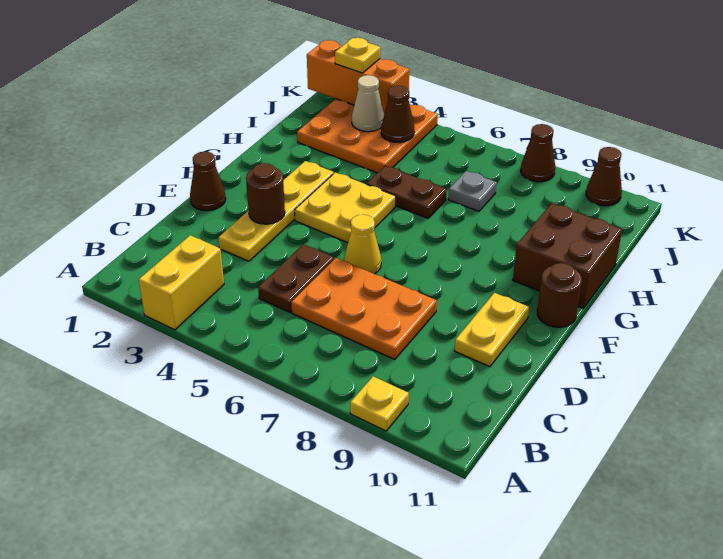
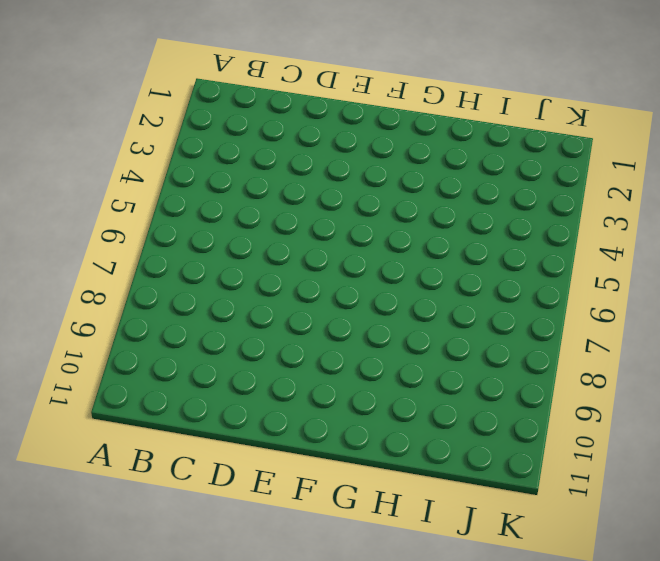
none -> yellow 1x2 brick [139,235,224,330]
none -> yellow 1x1 plate [350,376,409,431]
none -> brown 1x2 plate [258,244,334,312]

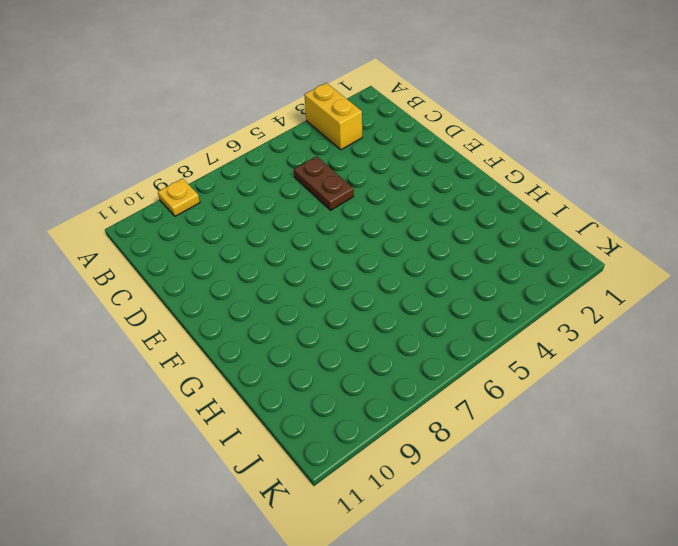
none -> orange 2x3 plate [291,258,437,359]
none -> yellow 1x4 plate [218,161,334,261]
none -> yellow 1x2 plate [455,293,529,367]

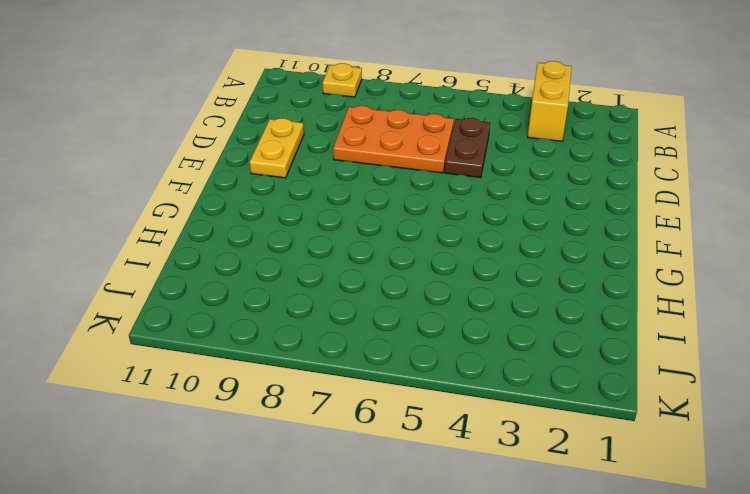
none -> yellow 1x4 plate [218,161,334,261]
none -> brown 1x1 cone [190,152,226,211]
none -> yellow 1x1 cone [344,215,381,274]

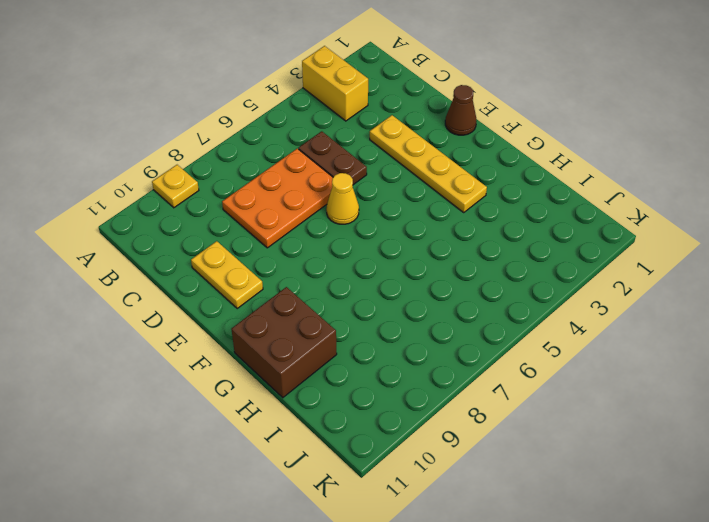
none -> yellow 2x2 plate [295,172,396,243]
none -> brown 1x1 round brick [537,263,582,327]
none -> brown 1x2 plate [367,166,447,218]

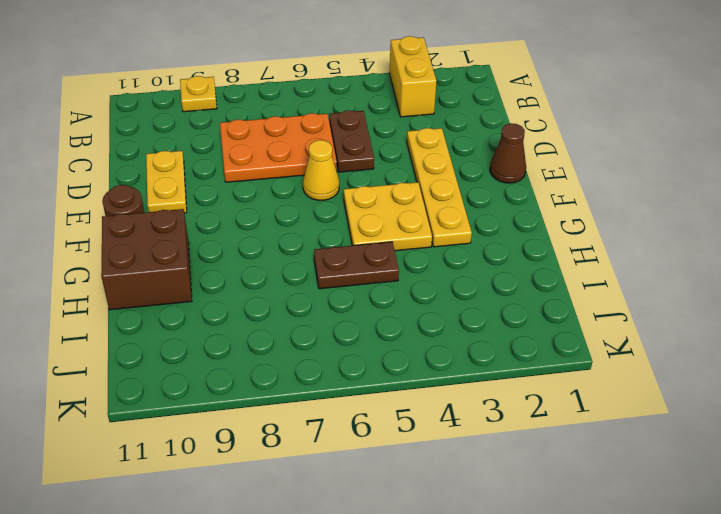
none -> orange 3x3 plate [297,99,438,173]
none -> grey 1x1 plate [448,171,497,211]
none -> brown 1x1 cone [521,124,555,182]

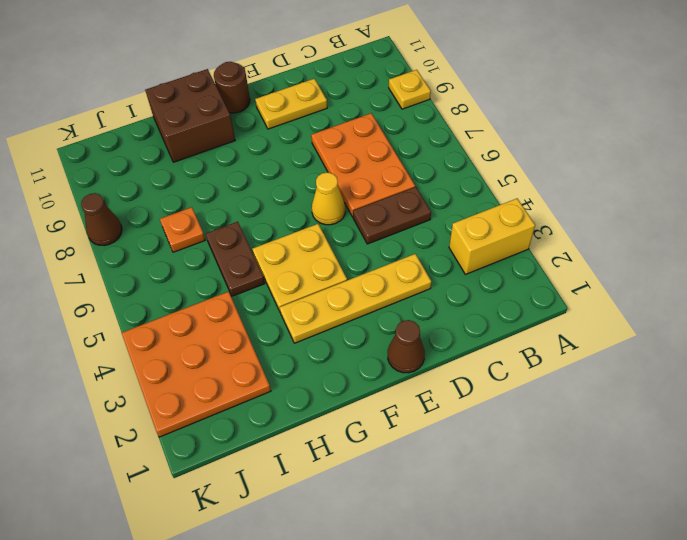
orange 1x1 plate [160,207,205,252] -> grey 1x1 plate [448,171,497,211]
none -> brown 1x1 cone [586,147,622,206]
none -> brown 1x1 round brick [246,163,285,224]
none -> tan 1x1 cone [352,75,384,132]

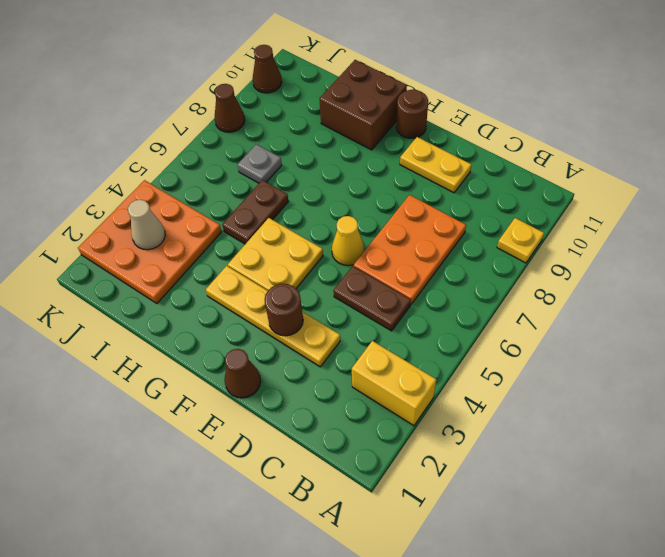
none -> brown 1x1 cone [381,86,414,143]
none -> orange 1x3 brick [307,40,409,114]
none -> yellow 1x1 plate [335,38,380,73]

